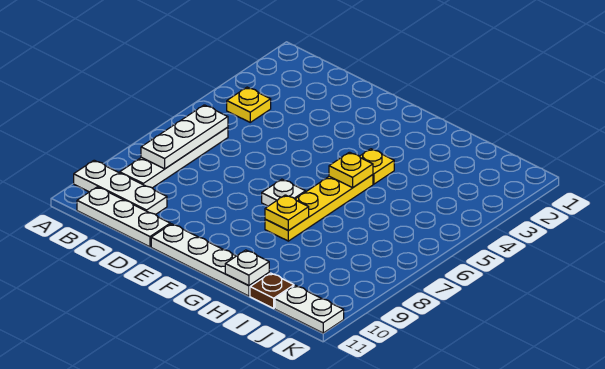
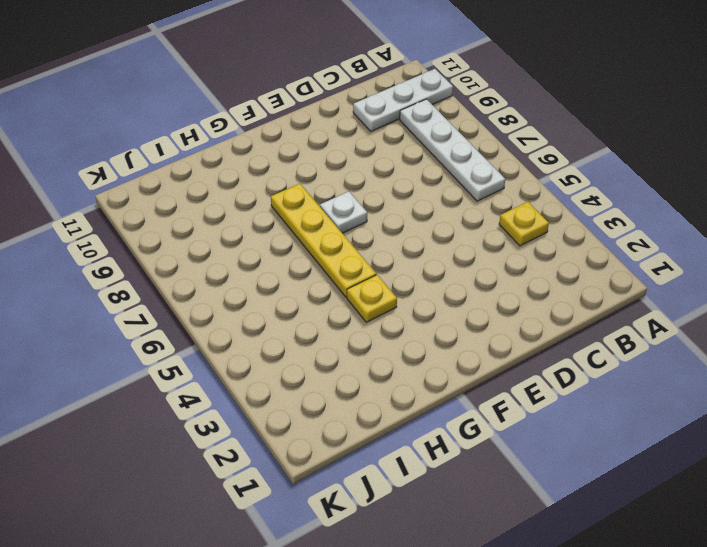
none -> white 1x3 plate [77,187,170,247]
none -> white 1x4 plate [151,224,269,296]
none -> brown 1x1 plate [250,273,294,308]

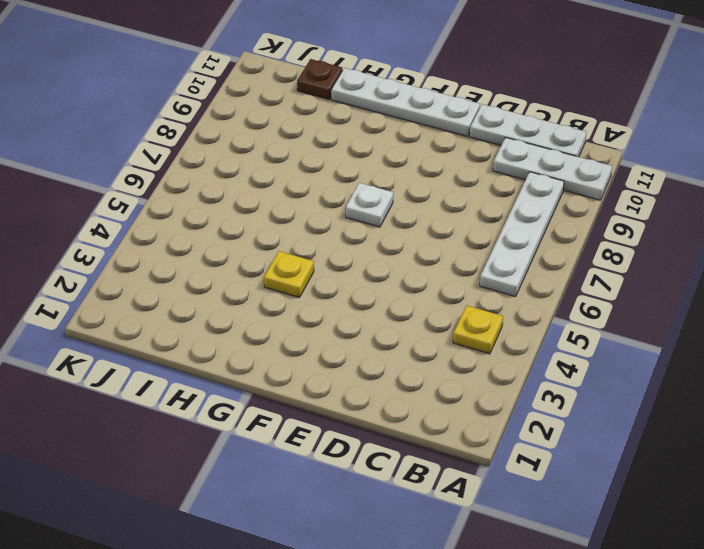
none -> yellow 1x4 plate [265,175,373,241]
none -> white 1x2 plate [275,285,344,333]
none -> white 1x3 plate [141,105,228,169]

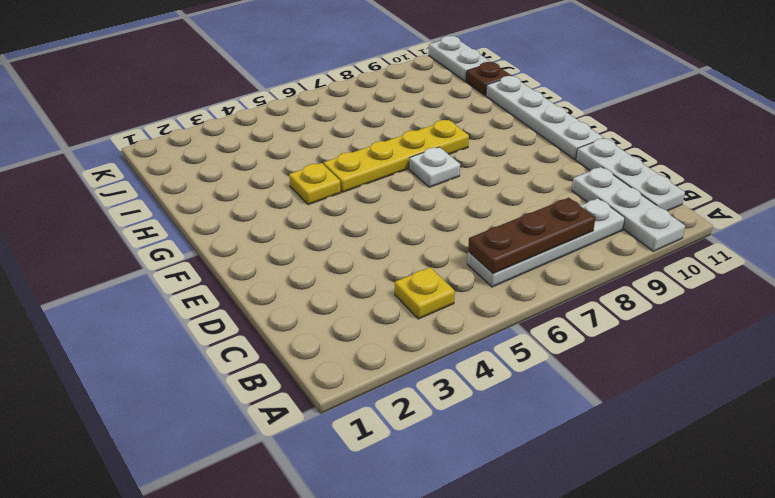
brown 1x3 plate [468,198,595,274] -> white 1x3 plate [141,105,228,169]
none -> yellow 1x1 plate [329,152,373,188]
none -> yellow 1x1 plate [265,195,309,231]
none -> white 1x1 plate [225,250,269,286]

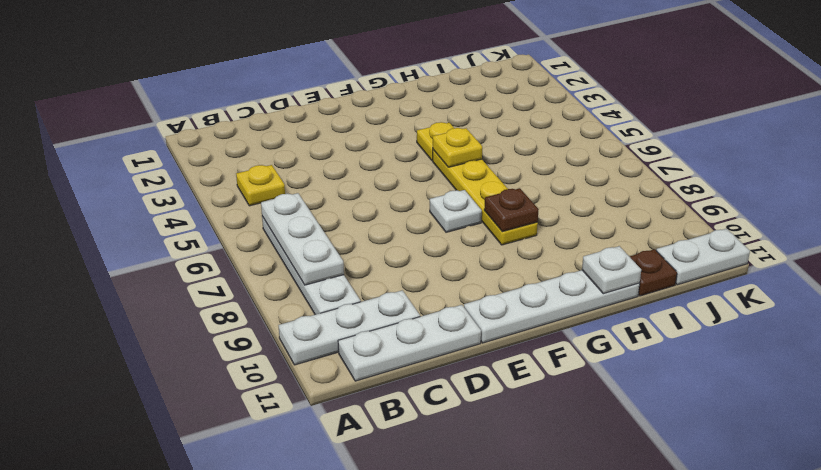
brown 1x1 plate [484,188,539,232] -> yellow 1x1 plate [265,195,309,231]

